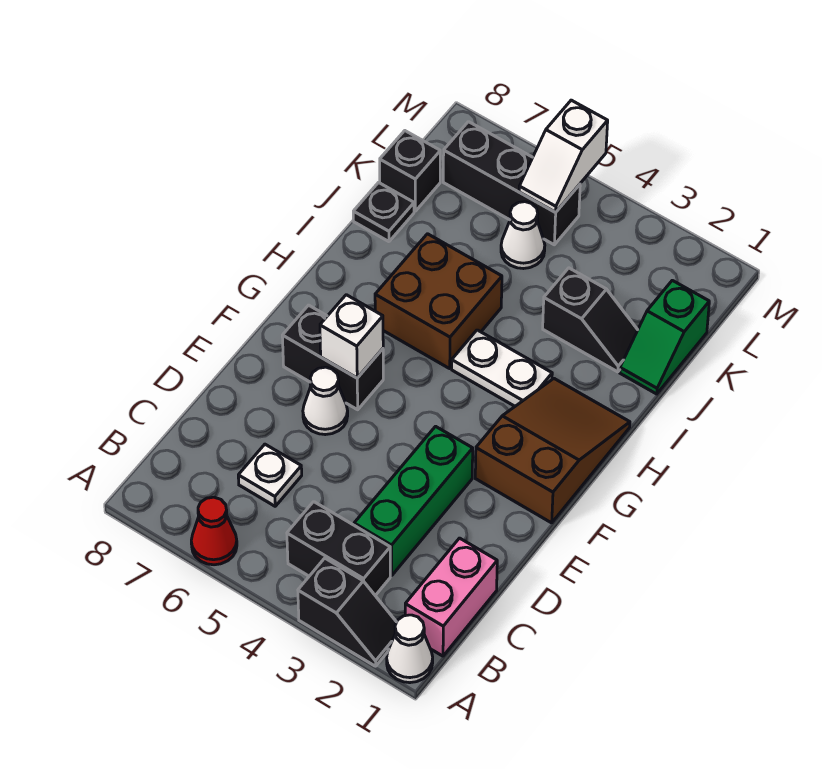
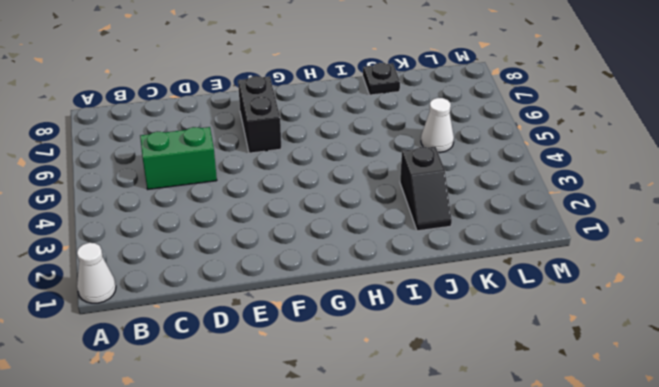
green 1x2 brick [140,127,217,189] -> none
none -> black 1x2 slope [298,558,397,666]
none -> red 1x1 cone [191,497,237,565]
none -> pink 1x2 brick [405,538,497,656]

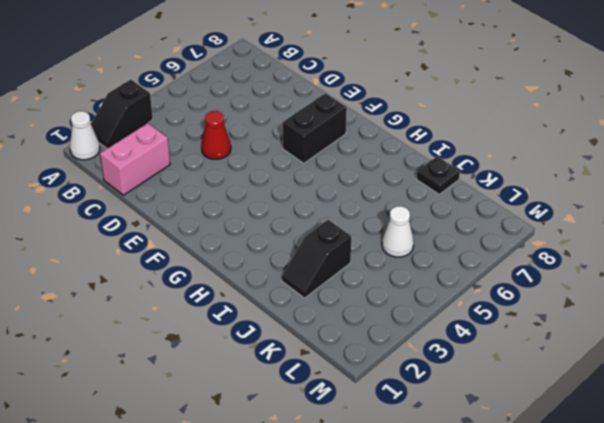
pink 1x2 brick [100,123,170,195] -> pink 1x2 brick turned to [405,538,497,656]
red 1x1 cone [201,111,231,159] -> red 1x1 cone moved to [191,497,237,565]
none -> black 1x2 brick [287,502,390,595]
none -> green 1x3 brick [354,426,473,575]
none -> white 1x1 plate [238,444,302,506]

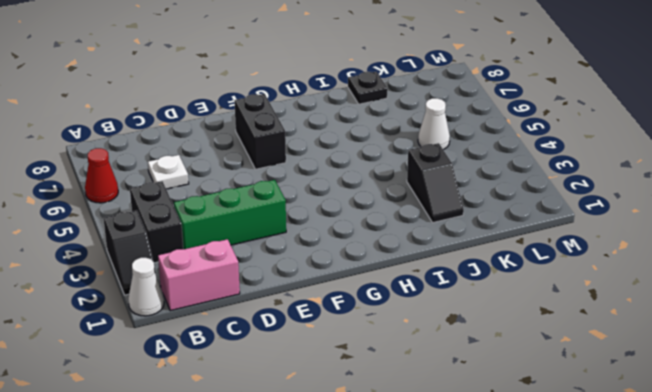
none -> white 1x1 cone [303,367,348,435]
none -> brown 2x3 slope [475,379,630,523]
none -> white 1x2 plate [452,330,552,406]

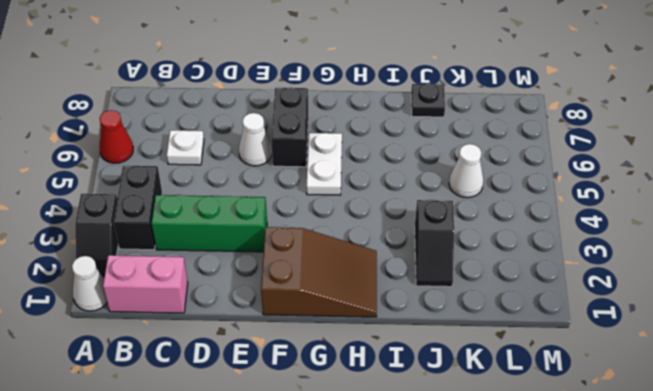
white 1x2 plate [307,133,342,195] -> white 1x2 plate moved to [452,330,552,406]
none -> brown 2x2 brick [375,234,502,369]
none -> green 1x2 slope [620,280,709,394]
none -> black 1x1 brick [380,131,440,211]

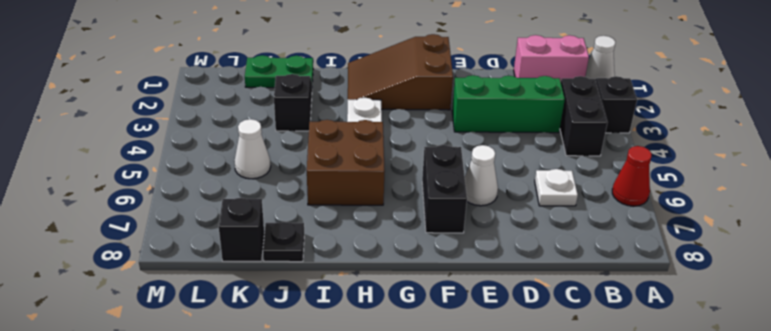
green 1x2 plate [245,55,313,88] -> green 1x2 slope [620,280,709,394]
none -> black 1x3 brick [443,122,580,245]
none -> white 1x1 brick [320,295,383,378]
none -> white 1x2 slope [519,100,608,212]

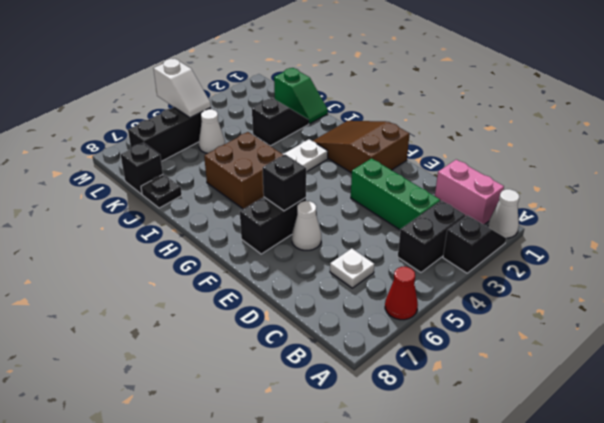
black 1x1 brick [263,154,306,211] -> white 1x1 brick [320,295,383,378]

